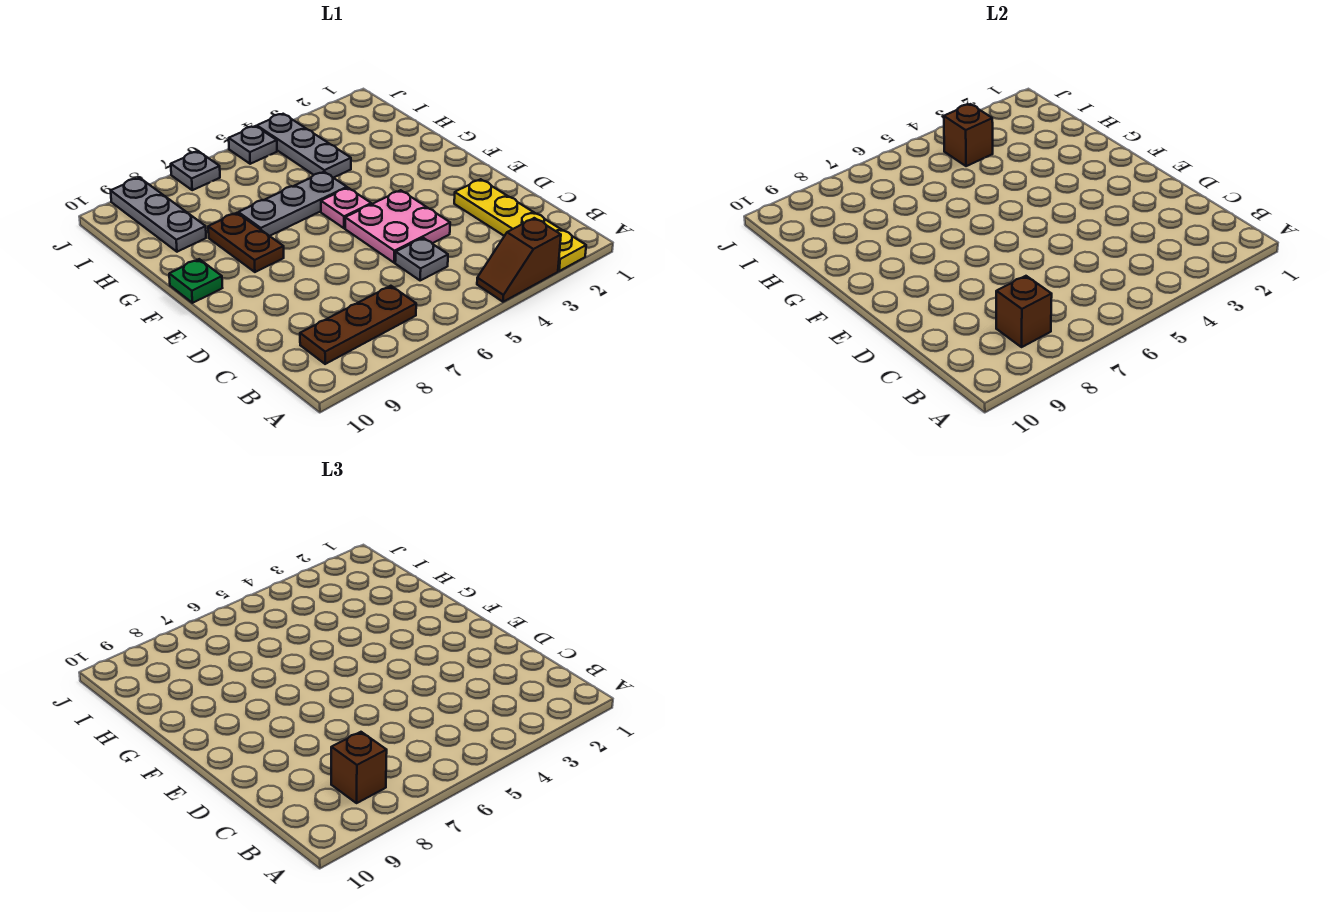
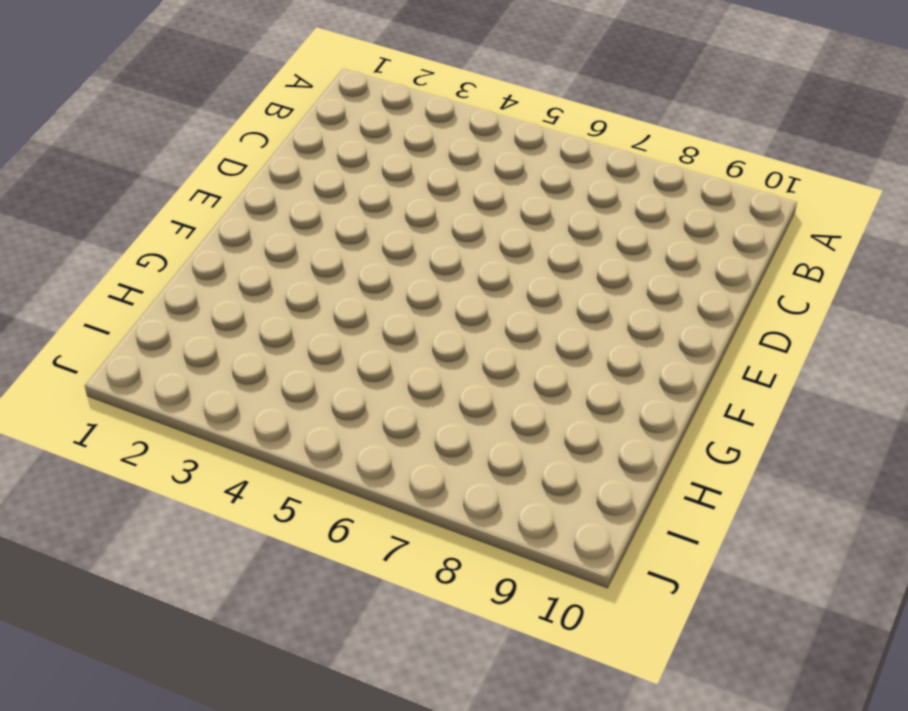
none -> yellow 1x4 plate [454,179,586,271]
none -> brown 1x2 slope [477,218,561,302]
none -> brown 1x3 plate [300,286,416,364]

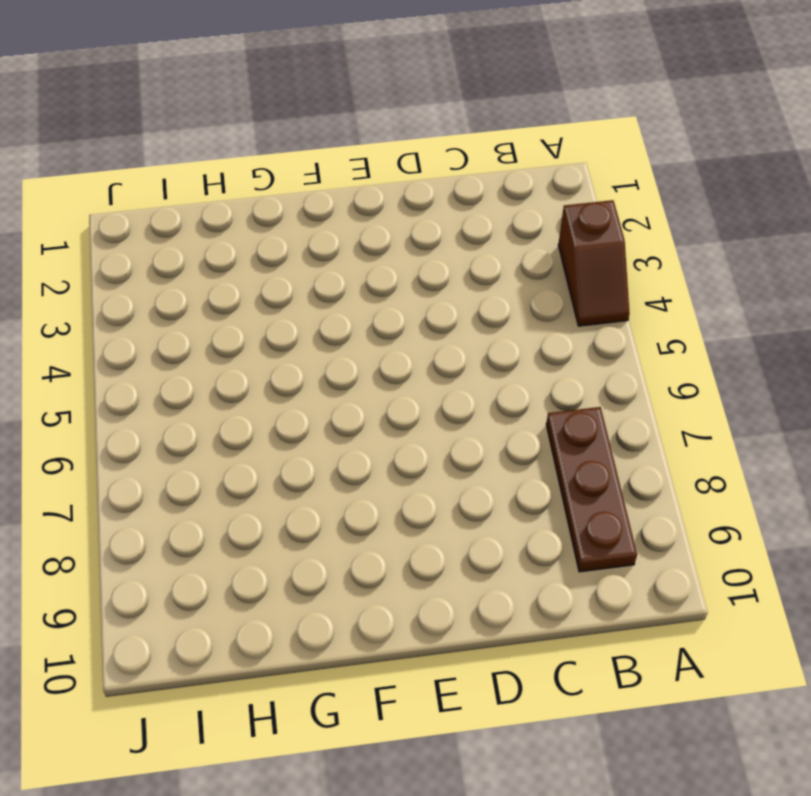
none -> yellow 1x4 plate [454,179,586,271]
none -> grey 1x1 plate [395,238,448,280]
none -> pink 2x2 plate [345,190,450,263]

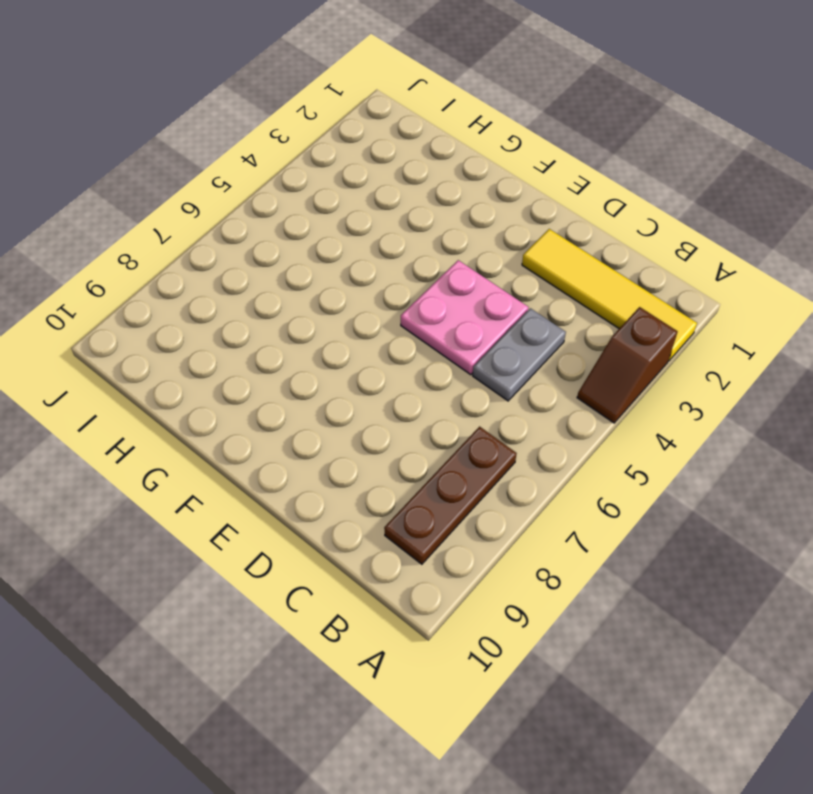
yellow 1x4 tile [522,229,697,361] -> yellow 1x4 plate [454,179,586,271]
grey 1x2 plate [473,308,566,401] -> grey 1x1 plate [395,238,448,280]
none -> pink 1x1 plate [321,188,371,228]
none -> brown 1x2 plate [208,213,284,272]
none -> green 1x1 plate [169,259,222,303]

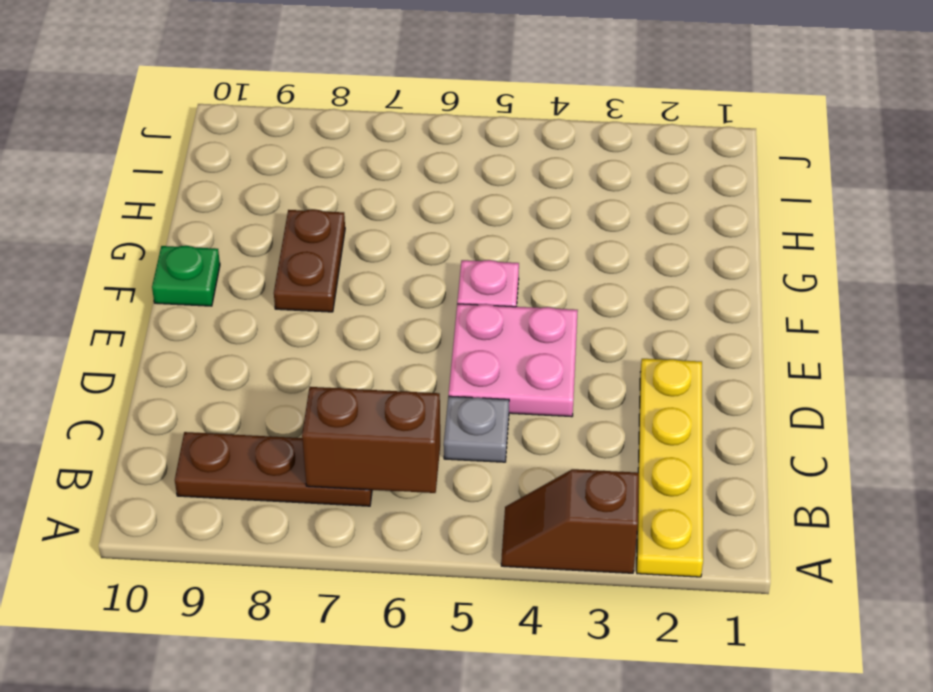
brown 1x2 brick [302,387,440,493] -> none
none -> grey 1x3 plate [238,172,347,236]
none -> grey 1x3 plate [257,114,351,178]
none -> grey 1x3 plate [111,178,206,252]

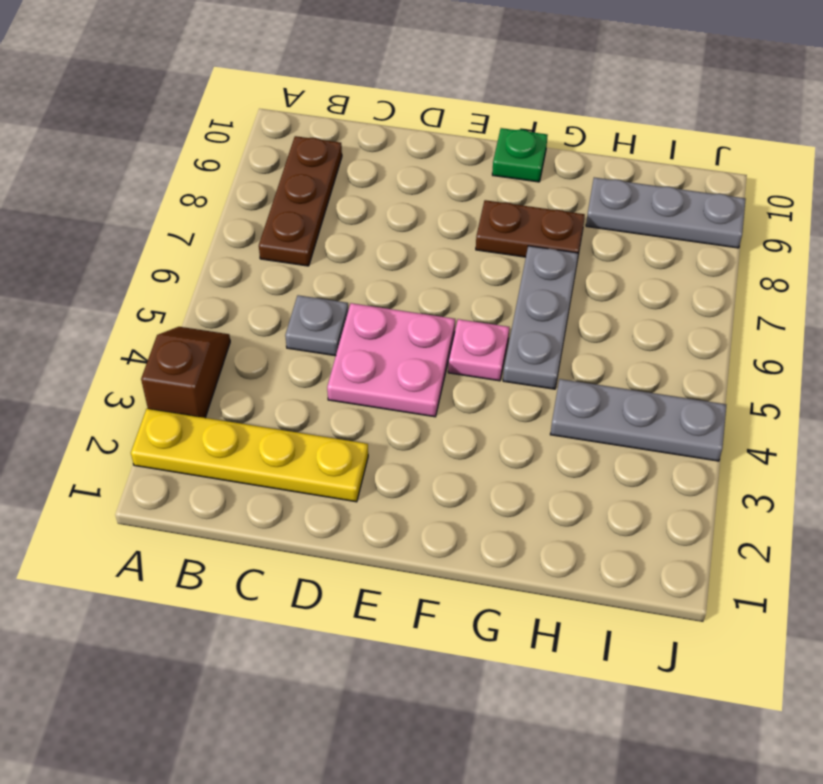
none -> grey 1x1 plate [229,126,277,164]
none -> grey 1x1 plate [171,151,220,190]
none -> brown 1x1 brick [996,276,1052,347]

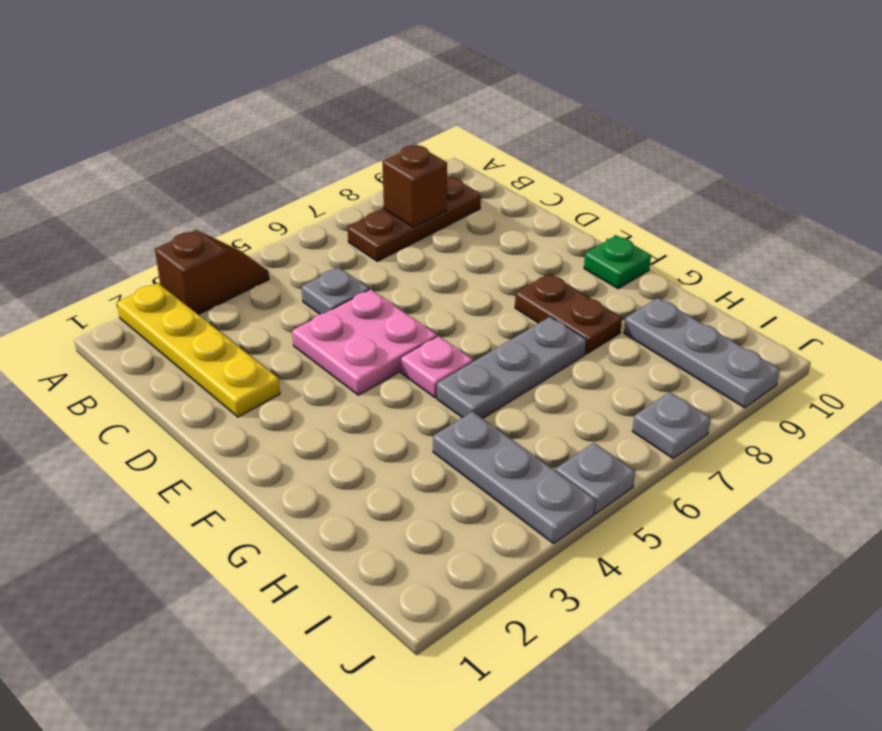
none -> brown 1x1 brick [944,104,993,166]
none -> brown 1x1 brick [331,732,387,803]

